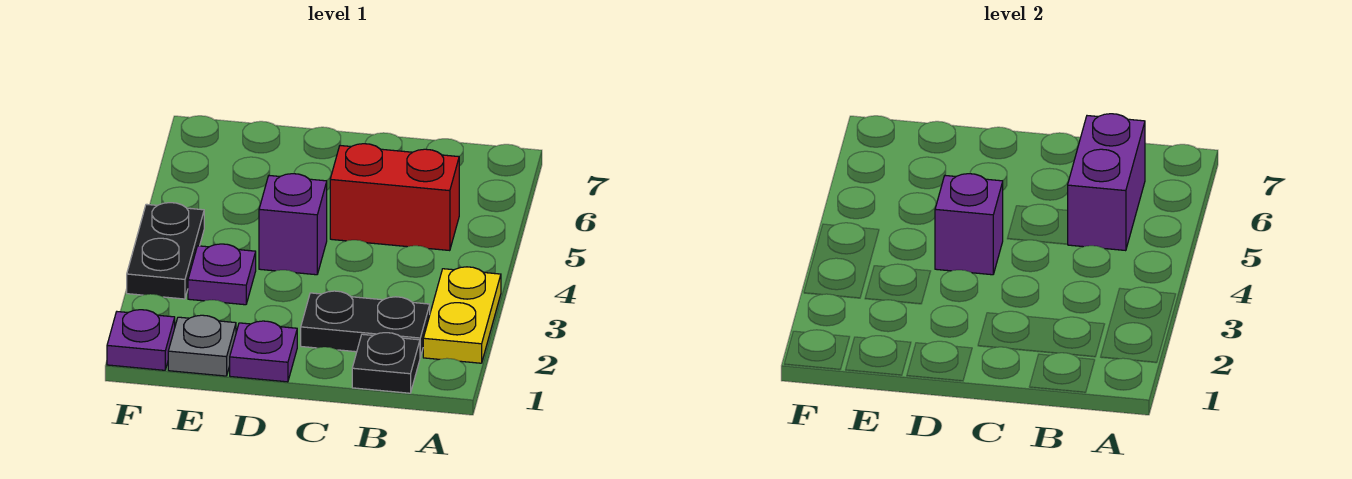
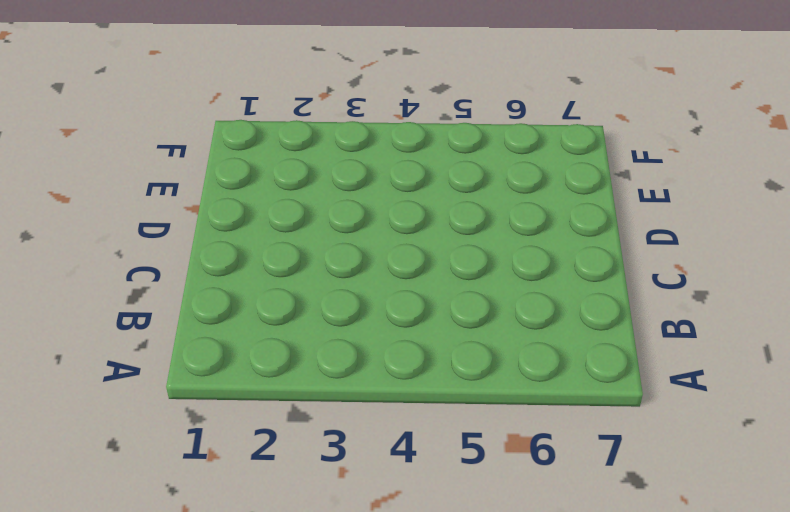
none -> yellow 1x2 plate [423,267,501,363]
none -> black 1x1 plate [352,333,420,393]
none -> black 1x2 plate [301,291,430,357]

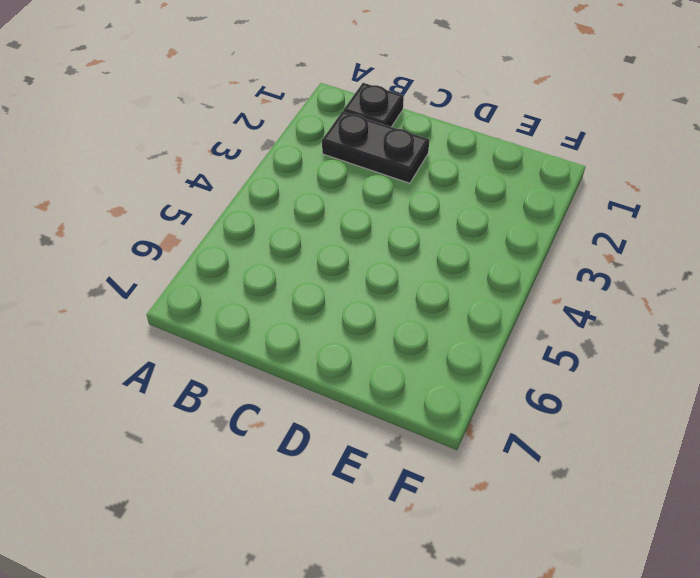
none -> yellow 1x2 plate [423,267,501,363]
none -> red 1x2 brick [330,144,459,251]
none -> purple 1x1 plate [230,321,297,382]

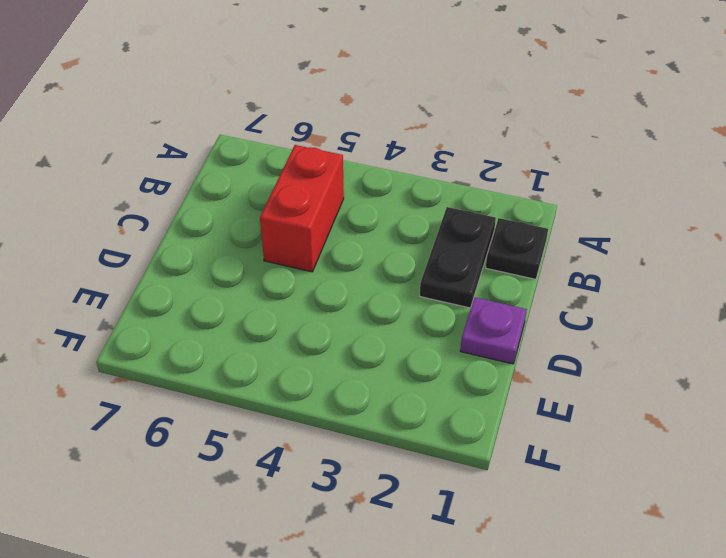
none -> yellow 1x2 plate [423,267,501,363]
none -> purple 1x1 brick [259,174,327,275]
none -> grey 1x1 plate [168,315,236,376]

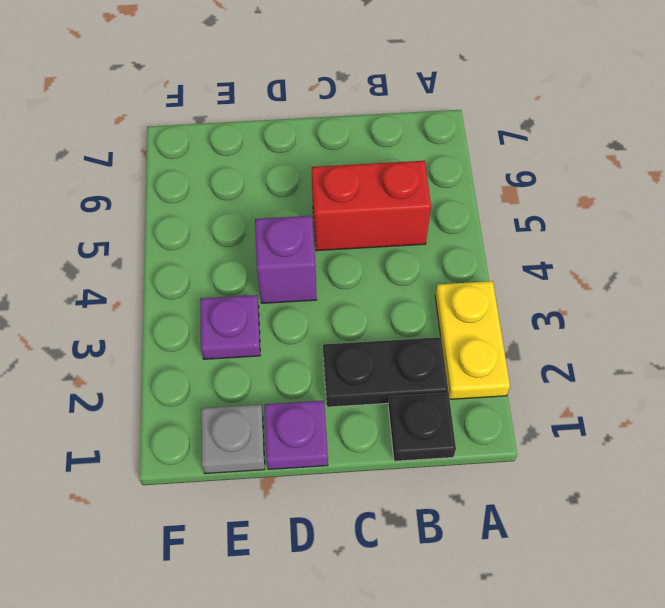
none -> purple 1x1 plate [107,310,175,370]
none -> black 1x2 plate [127,203,204,299]
none -> purple 1x2 brick [1068,114,1145,251]

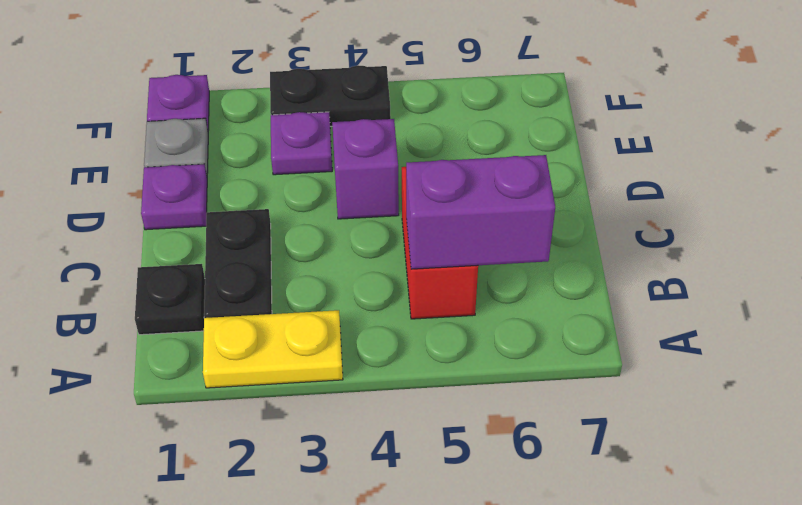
none -> purple 1x1 brick [935,174,1003,275]

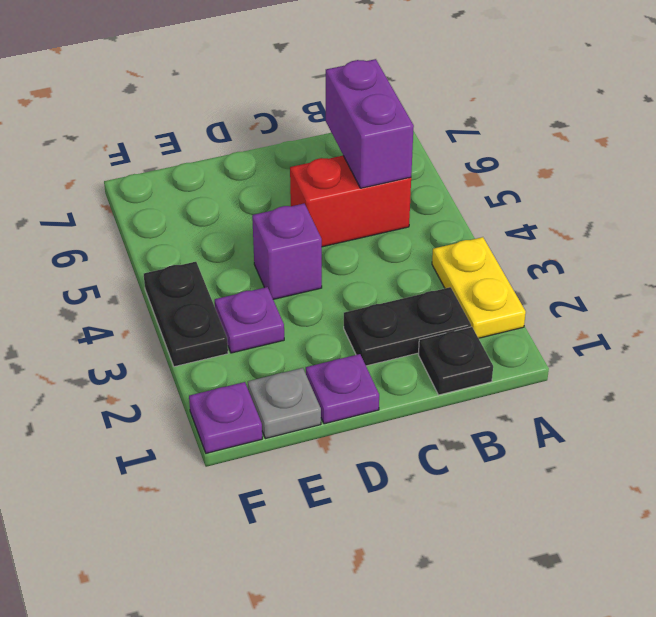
none -> purple 1x1 brick [935,174,1003,275]

